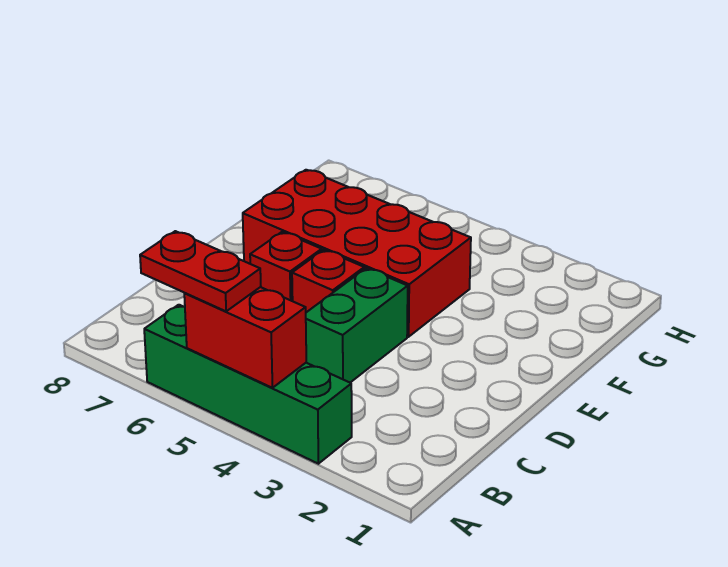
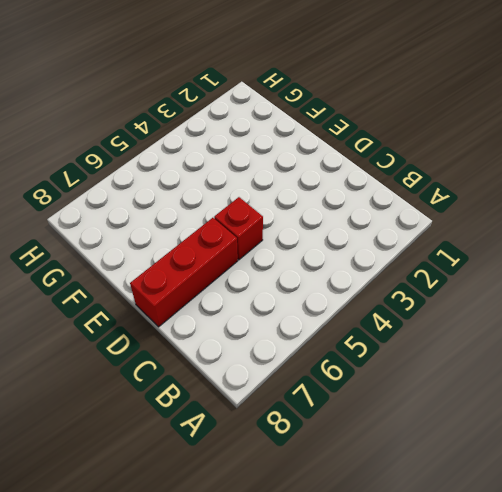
red 1x3 brick [130,218,238,327] -> red 1x1 brick [250,232,322,301]
none -> green 1x4 brick [144,305,352,464]
none -> green 1x2 brick [306,268,408,383]

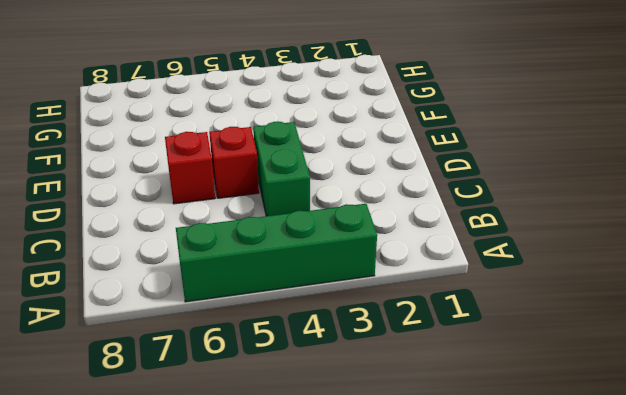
none -> red 2x4 brick [243,170,471,337]
none -> red 1x2 brick [184,287,306,388]

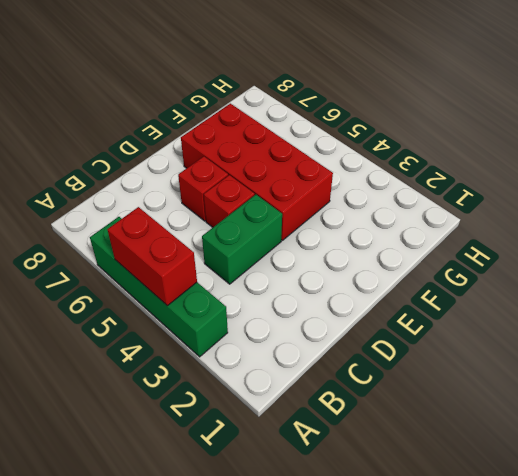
none -> red 1x2 plate [140,231,261,311]

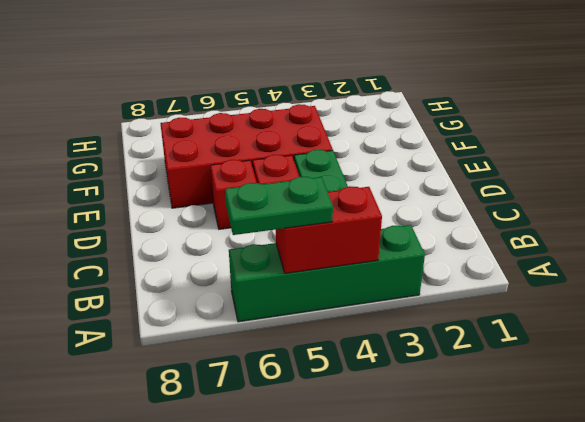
green 1x2 plate [225,177,333,235] -> red 1x2 plate [140,231,261,311]

